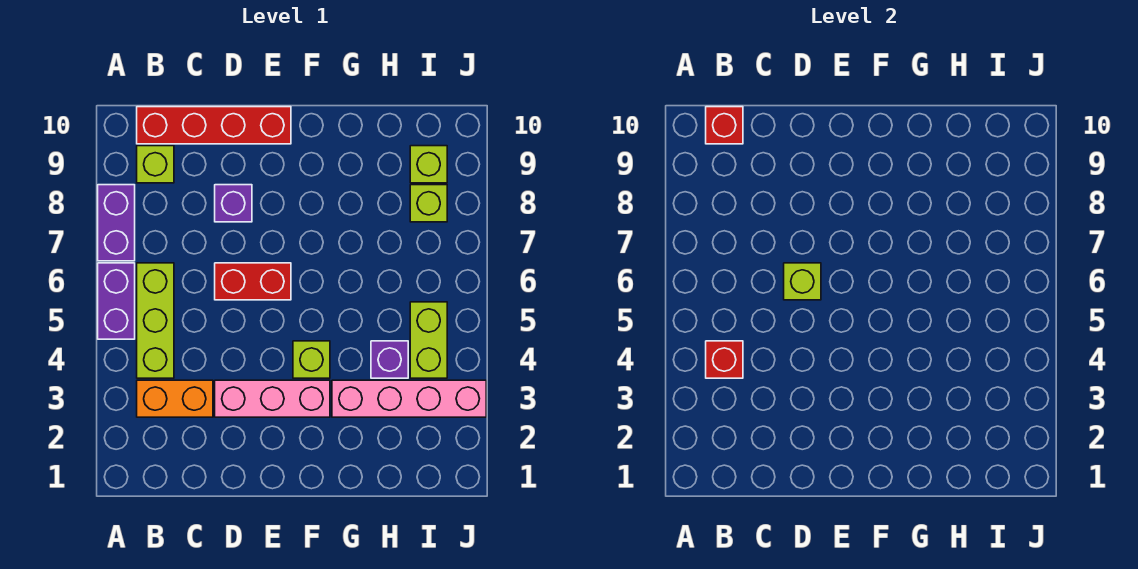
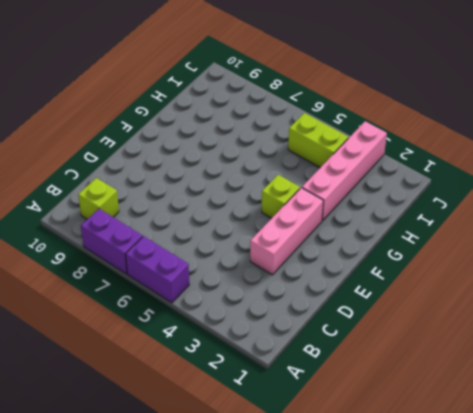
none -> orange 1x2 brick [137,380,213,417]
none -> lime 1x3 brick [137,263,174,378]
none -> red 1x4 brick [137,107,291,144]

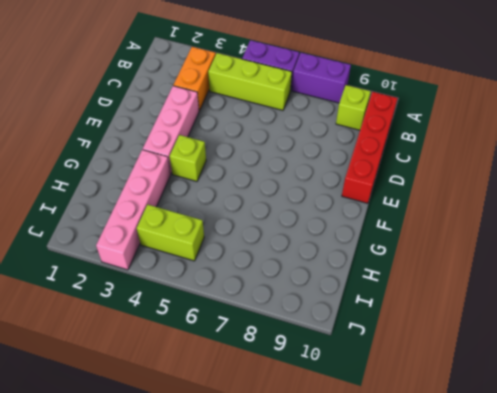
none -> red 1x2 brick [215,263,291,300]
none -> purple 1x1 brick [215,185,252,222]
none -> purple 1x1 brick [371,341,408,378]

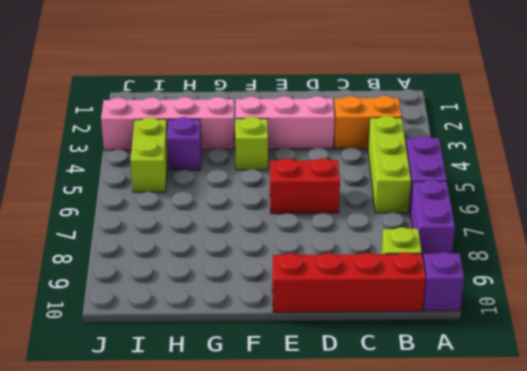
purple 1x1 brick [423,252,464,311] -> purple 1x1 brick moved to [215,185,252,222]
none -> lime 1x1 brick [410,185,447,222]
none -> lime 1x1 brick [410,146,447,183]
none -> red 1x1 brick [706,341,743,378]

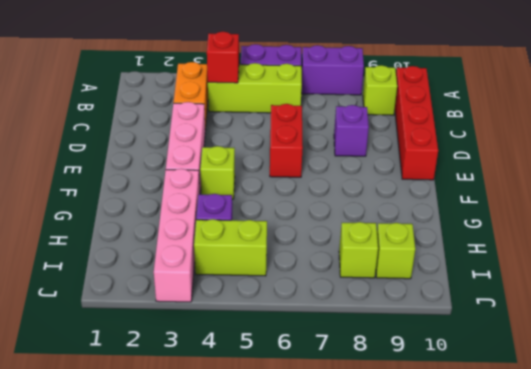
none -> red 1x1 brick [706,107,743,144]
none -> lime 1x1 brick [784,263,821,300]

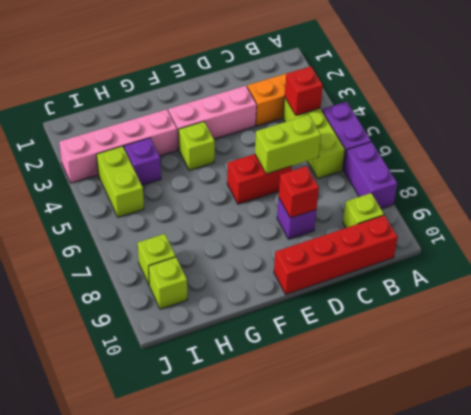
lime 1x2 brick [255,115,321,174] -> lime 1x1 brick [784,263,821,300]
red 1x1 brick [279,166,319,218] -> red 1x1 brick moved to [706,107,743,144]

